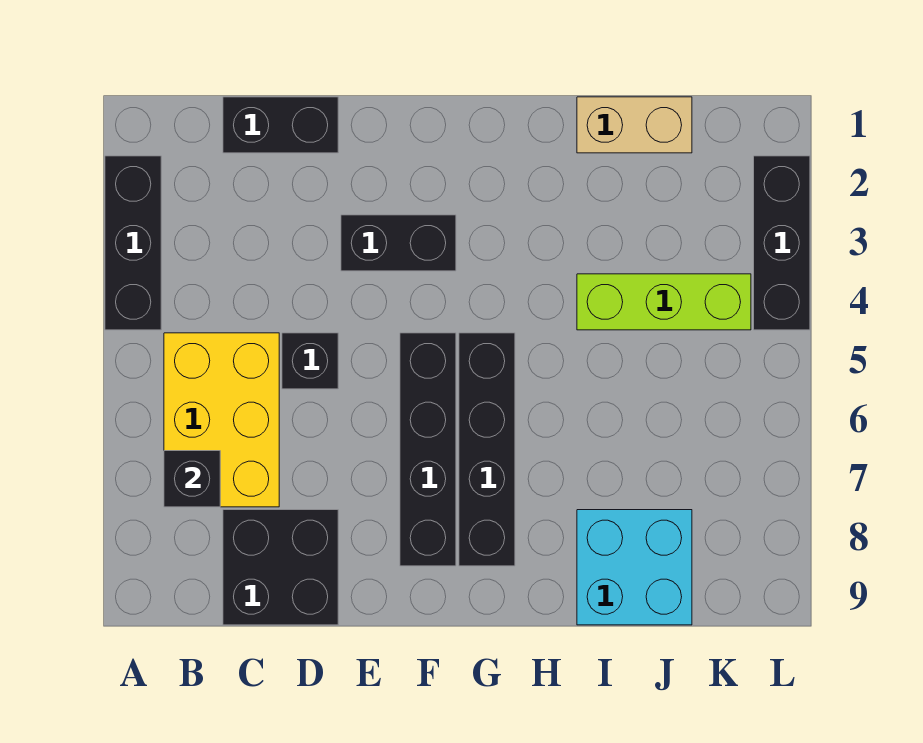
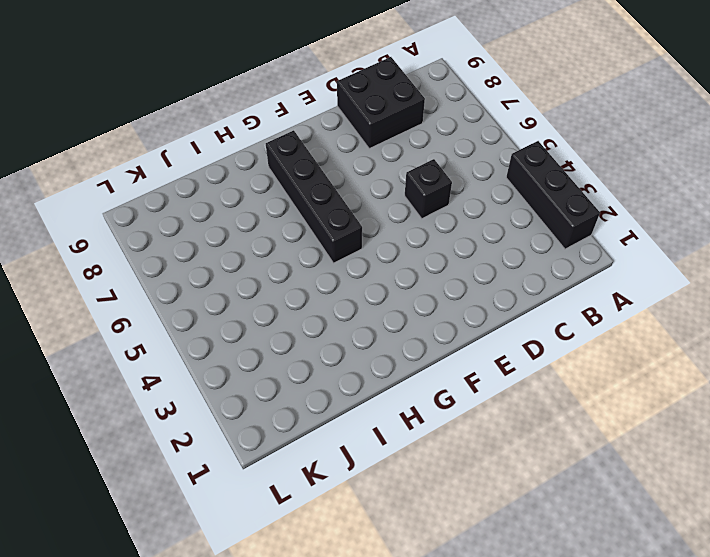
none -> yellow 2x3 brick [164,333,279,507]
none -> black 1x2 brick [223,97,338,153]
none -> black 1x2 brick [341,215,456,271]

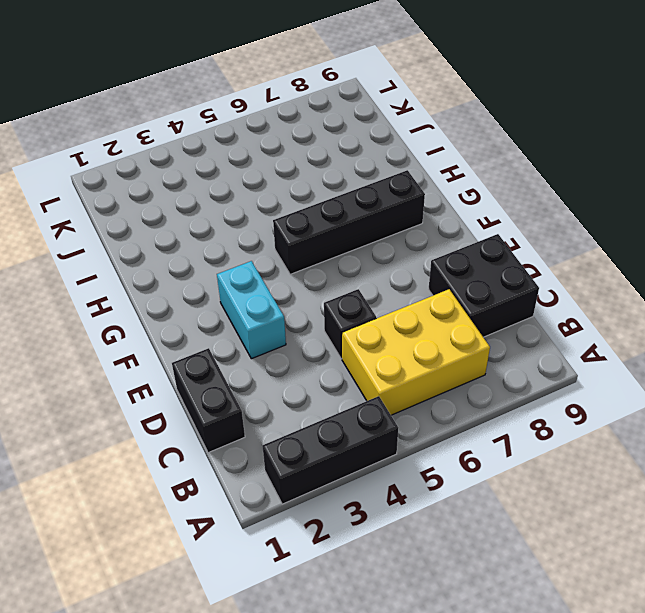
cyan 1x2 brick [217,261,286,359] -> black 1x2 brick [341,215,456,271]
none -> black 1x4 brick [400,333,456,566]
none -> tan 1x2 brick [577,97,692,153]
none -> lime 1x3 brick [577,274,751,330]

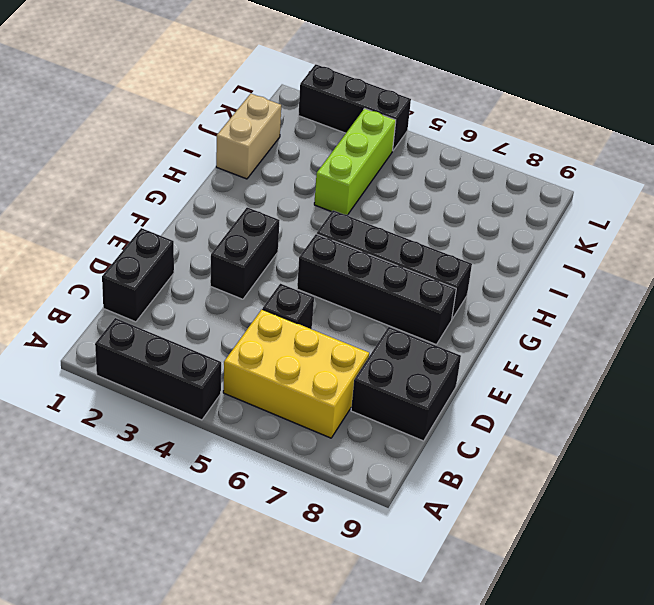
none -> cyan 2x2 brick [577,510,692,625]
none -> black 1x1 brick [164,451,220,507]

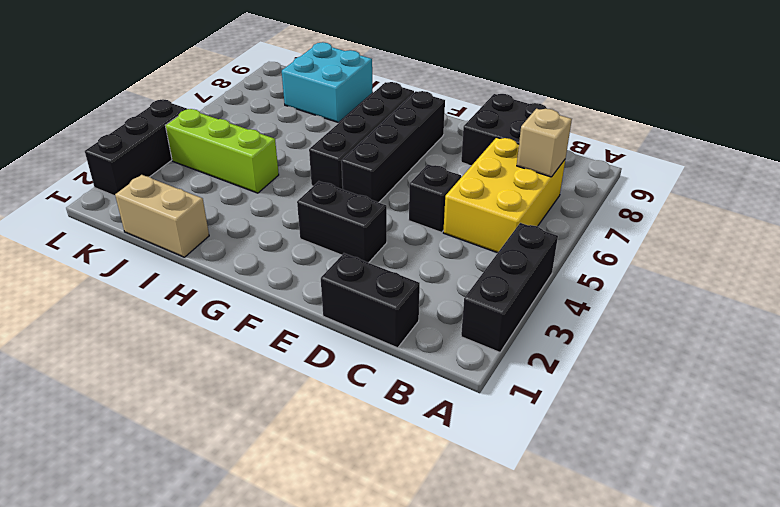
tan 1x1 brick [517,109,572,177] -> black 1x1 brick [164,451,220,507]

